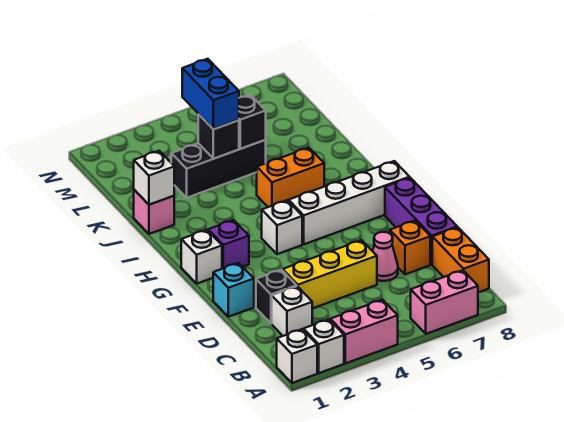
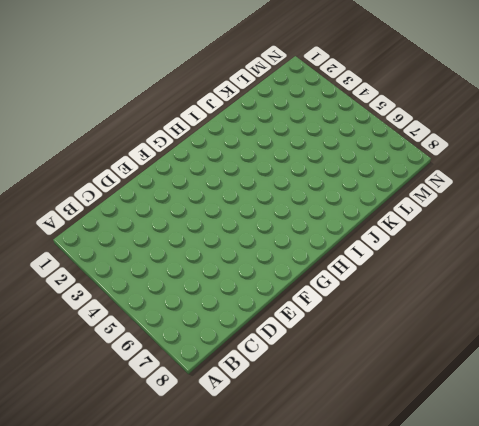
none -> white 1x1 brick [277,329,317,383]
none -> white 1x1 brick [304,319,344,373]
none -> pink 1x2 brick [330,300,398,363]

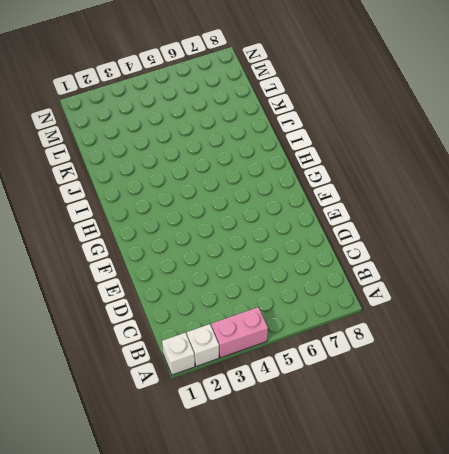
none -> pink 1x2 brick [411,270,478,334]
none -> orange 1x2 brick [432,227,489,292]
none -> white 1x1 brick [272,286,312,336]

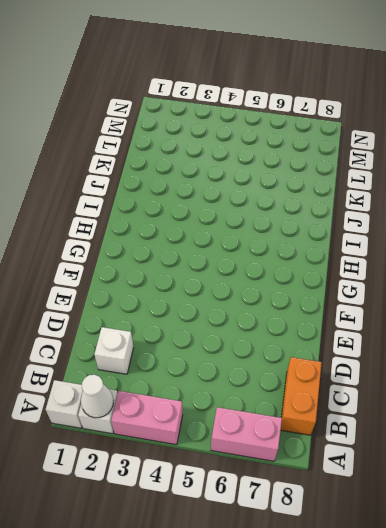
white 1x1 cone [81,375,113,418] -> none
none -> black 1x1 brick [256,270,297,324]
none -> yellow 1x3 brick [283,240,377,308]
none -> pink 1x1 cone [373,232,398,281]

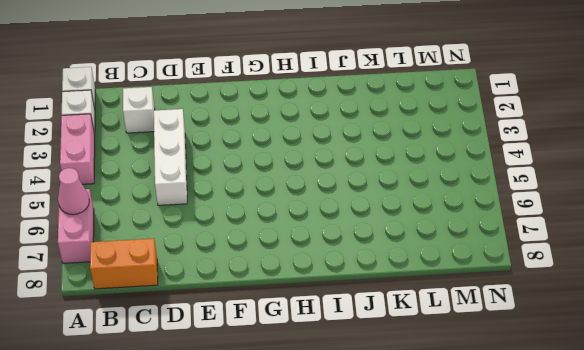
pink 1x1 cone [58,168,89,215] -> pink 1x1 cone moved to [373,232,398,281]
white 1x3 brick [154,109,187,205] -> yellow 1x3 brick [283,240,377,308]
none -> black 1x1 brick [256,270,297,324]
none -> orange 1x1 brick [390,221,430,274]
none -> purple 1x3 brick [385,178,457,264]

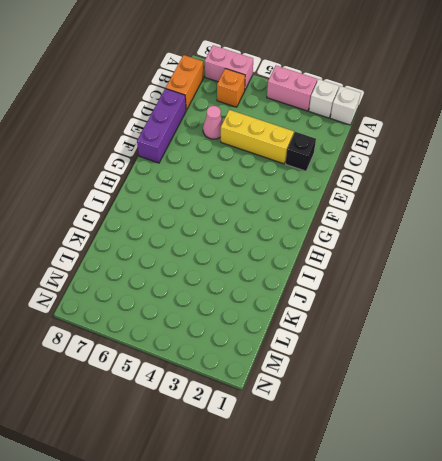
orange 1x1 brick [217,69,245,107] -> orange 1x1 brick moved to [390,221,430,274]
none -> white 1x1 brick [272,286,312,336]
none -> cyan 1x1 brick [213,263,254,317]
none -> white 1x1 brick [181,230,222,284]

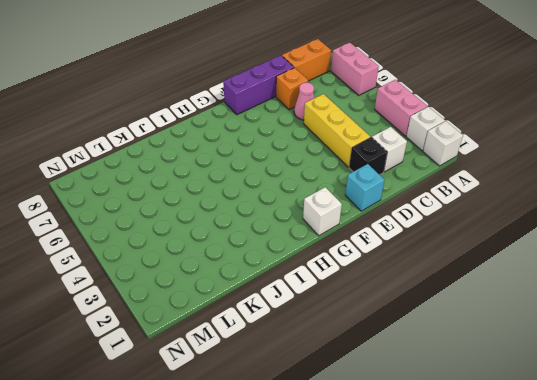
none -> purple 1x1 brick [208,220,249,269]
none -> white 1x1 brick [262,200,302,254]
none -> white 1x4 brick [289,161,410,244]

